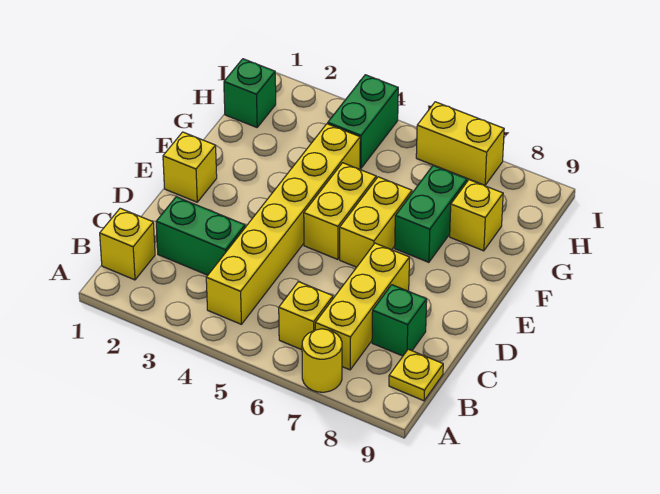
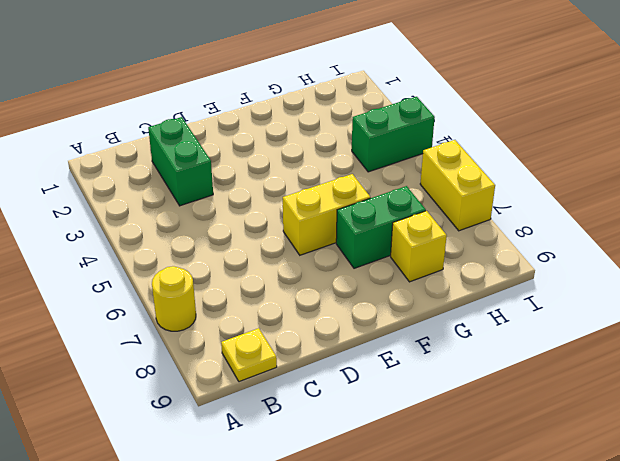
none -> yellow 1x1 brick [100,208,155,280]
none -> yellow 1x6 brick [206,124,360,324]
none -> yellow 1x1 brick [279,282,333,350]

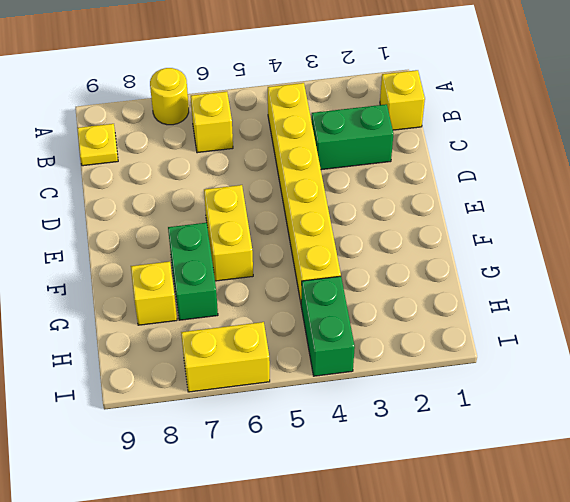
none -> yellow 1x3 brick [315,243,409,370]
none -> green 1x1 brick [372,285,427,356]
none -> yellow 1x1 brick [163,132,217,202]

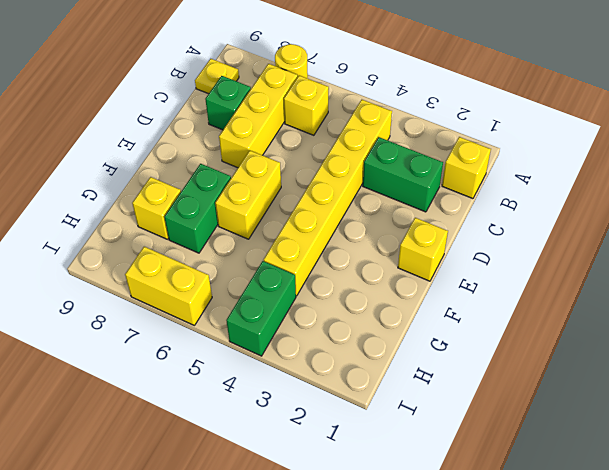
none -> yellow 1x2 brick [304,163,376,260]
none -> green 1x1 brick [224,59,276,127]

